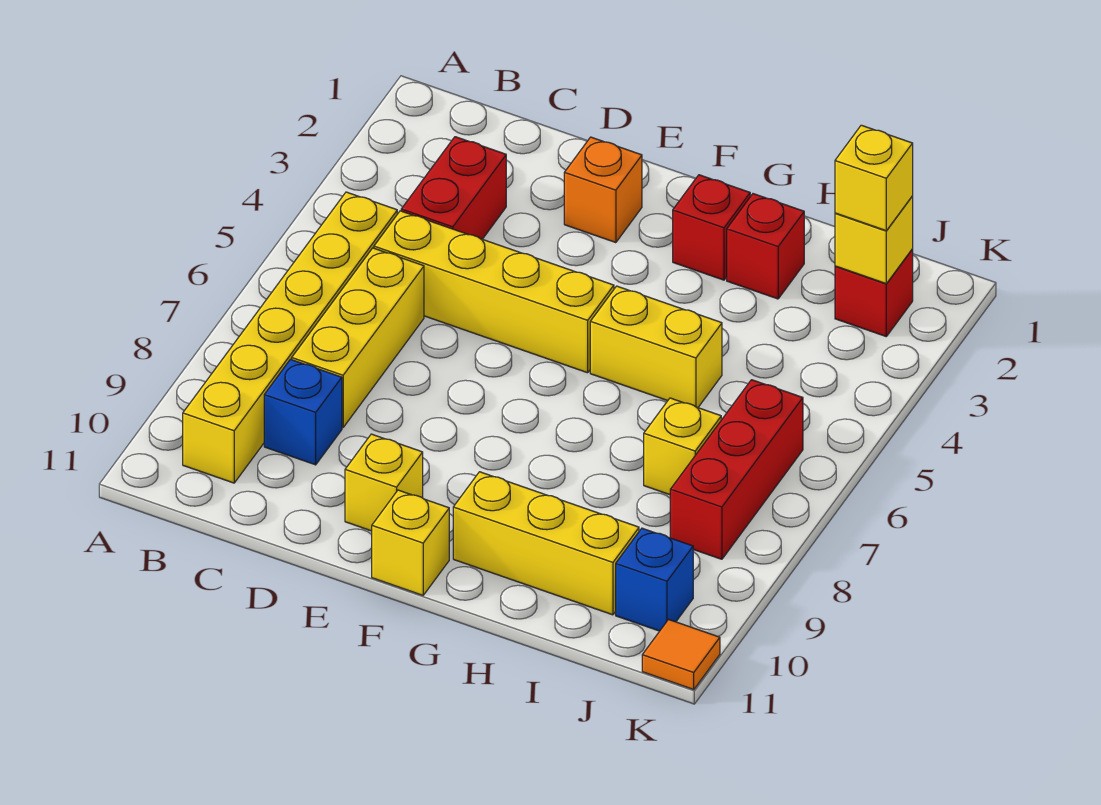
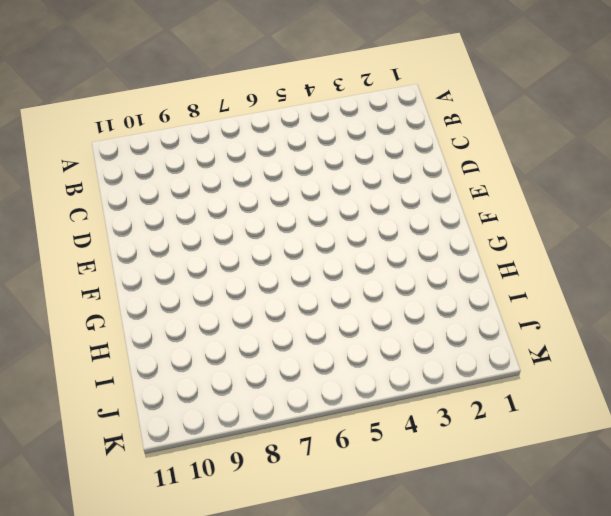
none -> yellow 1x6 brick [183,192,397,483]
none -> red 1x2 brick [401,137,506,239]
none -> yellow 1x4 brick [374,211,614,373]

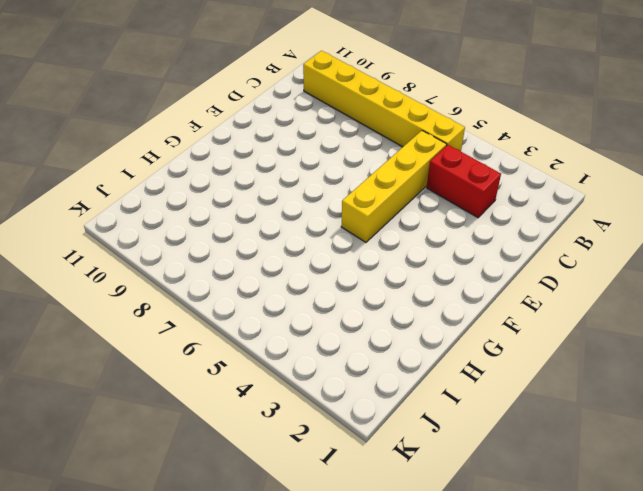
none -> yellow 1x3 brick [292,248,424,428]
none -> blue 1x1 brick [264,359,342,465]
none -> orange 1x1 brick [564,137,642,243]

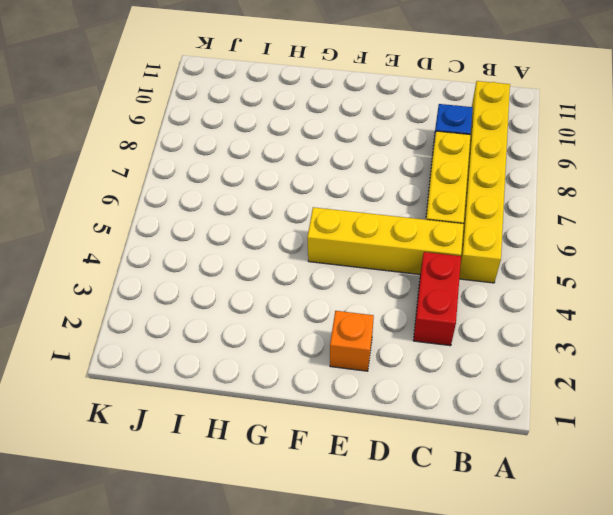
none -> yellow 1x1 brick [345,434,423,531]
none -> yellow 1x1 brick [372,490,449,595]
none -> red 1x1 brick [673,175,750,280]

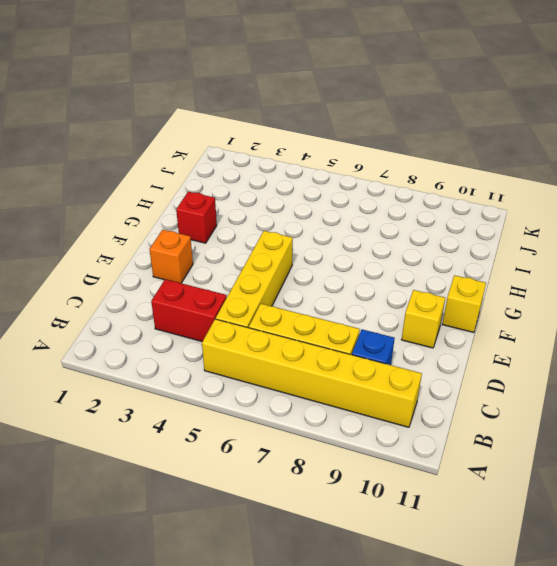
none -> yellow 1x2 brick [590,286,722,408]
none -> yellow 1x3 brick [453,472,639,615]
none -> red 1x1 brick [727,194,804,299]

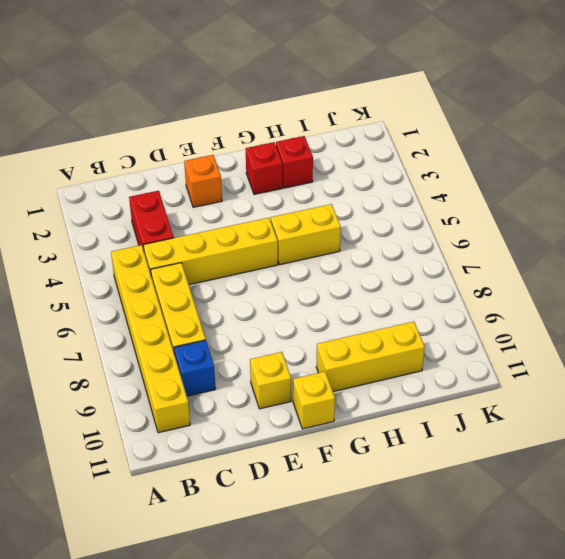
none -> yellow 1x1 brick [644,398,721,495]
none -> red 1x1 brick [835,249,913,336]
none -> red 1x3 brick [670,380,803,559]

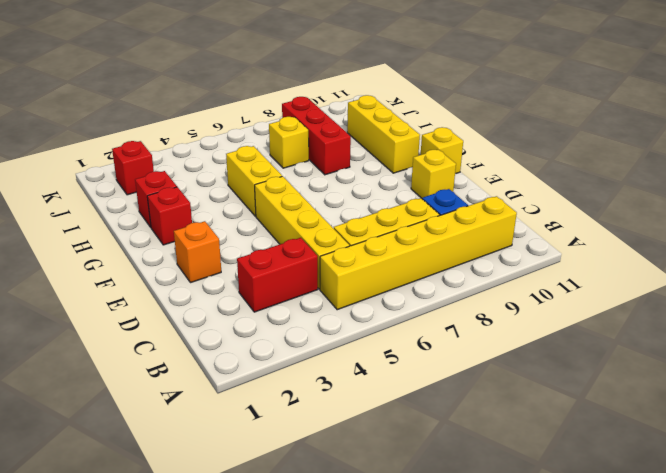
red 1x3 brick [282,97,351,175] -> red 1x3 brick turned to [670,380,803,559]
none -> blue 1x1 brick [616,528,693,631]
none -> orange 1x1 tile [642,619,720,689]
none -> yellow 1x1 brick [835,196,913,284]

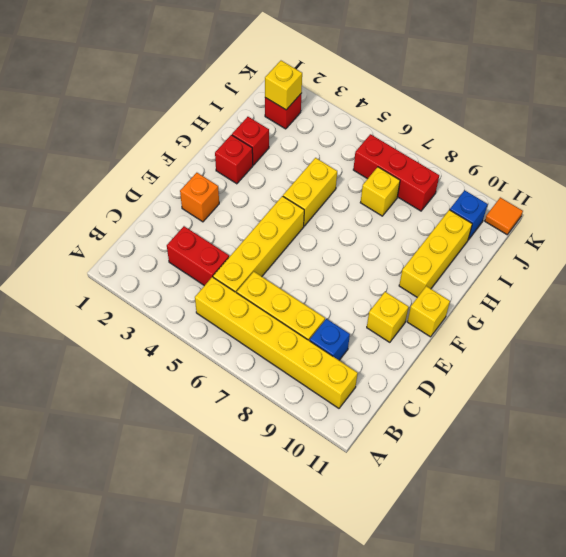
none -> yellow 1x1 brick [835,125,913,231]

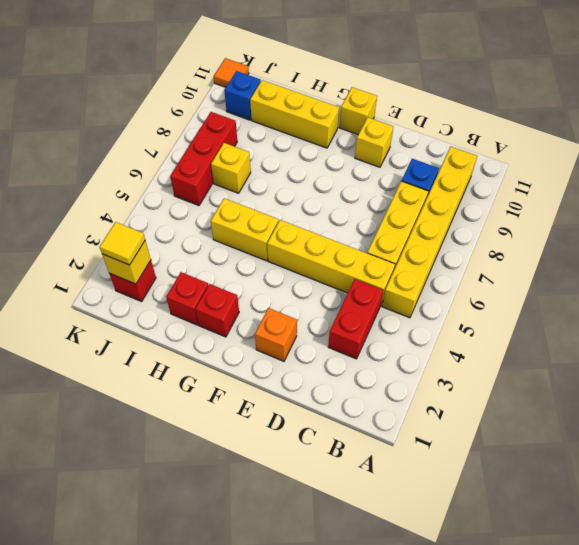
yellow 1x1 tile [99,222,145,265] -> yellow 1x1 brick [835,125,913,231]

